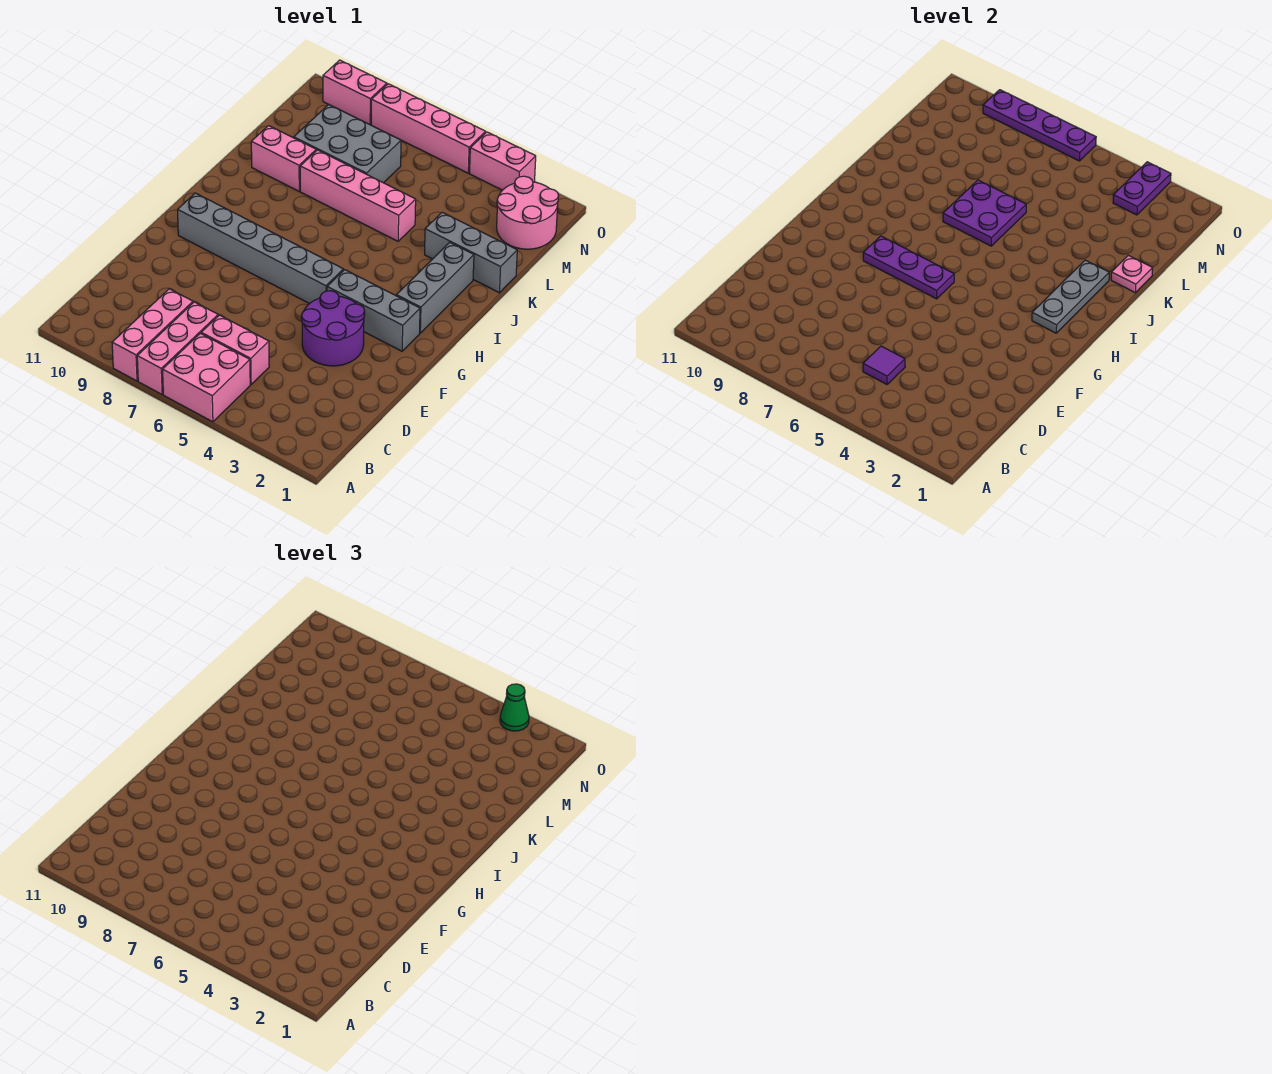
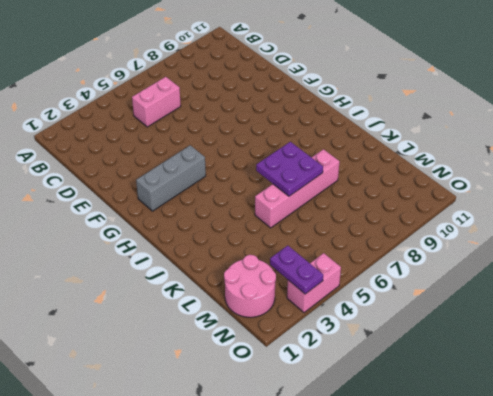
none -> pink 2x2 brick [163,333,250,422]
none -> pink 1x3 brick [137,302,218,394]
none -> pink 1x3 brick [112,289,193,381]

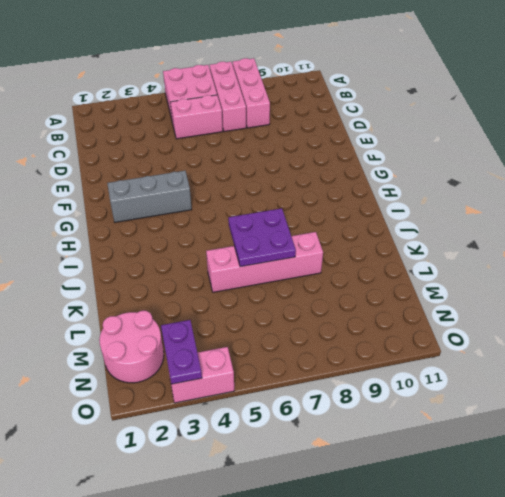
none -> purple 2x2 round brick [301,291,365,366]
none -> grey 1x6 brick [178,193,343,304]
none -> grey 1x3 brick [396,242,474,333]

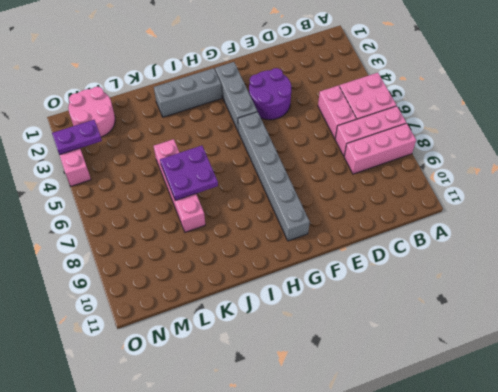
none -> grey 1x3 brick [425,212,517,293]
none -> pink 1x2 brick [251,126,316,191]
none -> grey 2x3 brick [294,105,401,183]

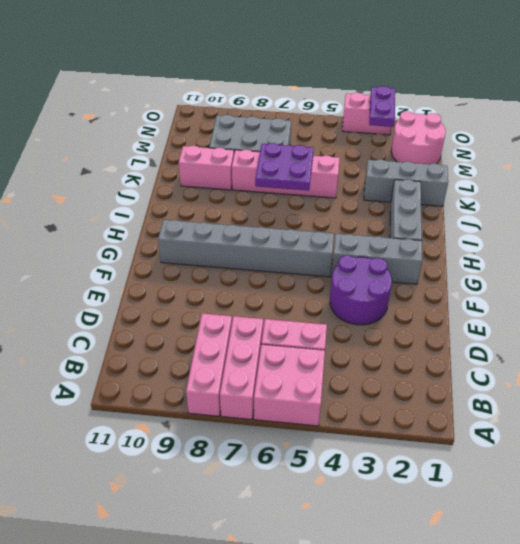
none -> pink 1x4 brick [371,84,486,173]
none -> pink 1x2 brick [323,60,387,125]
none -> purple 1x1 tile [863,346,905,384]

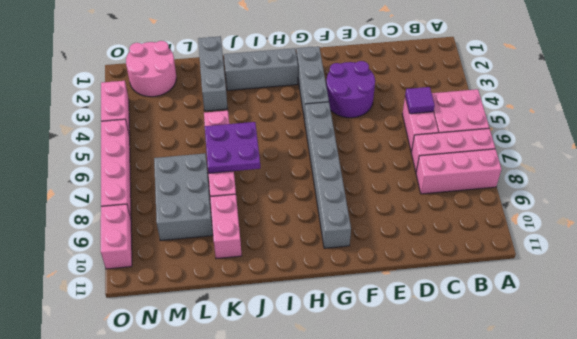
none -> purple 1x3 plate [863,236,954,299]
none -> grey 1x3 plate [1032,260,1109,333]
none -> pink 1x1 plate [1111,255,1153,293]

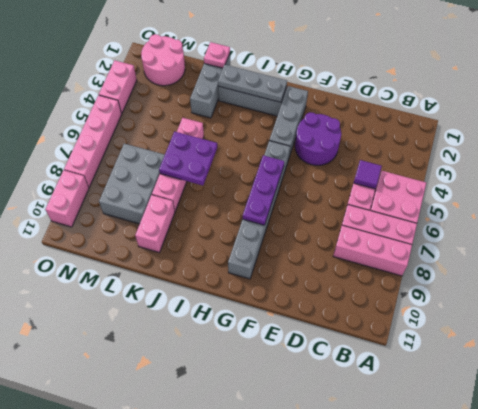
none -> purple 1x2 plate [1113,162,1171,215]
none -> purple 1x4 plate [983,90,1096,161]
none -> green 1x1 cone [500,684,529,731]

